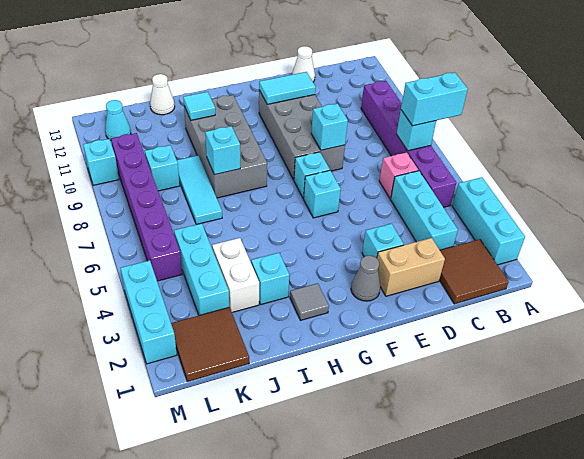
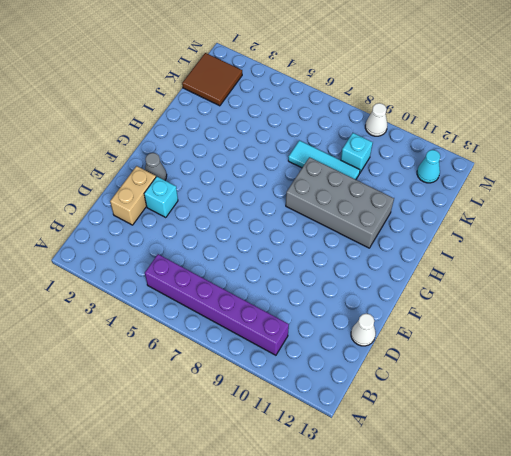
white 1x1 cone [365,103,387,136] -> white 1x1 cone moved to [150,74,175,115]
none -> cyan 1x3 brick [452,177,525,265]
none -> brown 2x2 tile [439,239,509,304]
none -> cyan 1x3 brick [391,171,458,250]
none -> pink 1x1 brick [379,152,418,199]

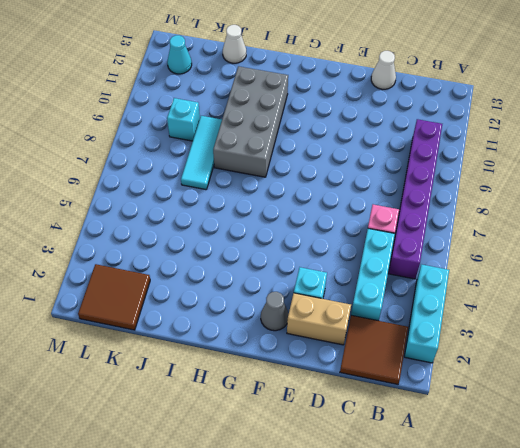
none -> grey 2x4 brick [259,90,345,180]
none -> cyan 1x1 brick [303,170,341,218]
none -> cyan 1x1 brick [294,152,330,198]
none -> grey 1x1 tile [290,283,329,320]

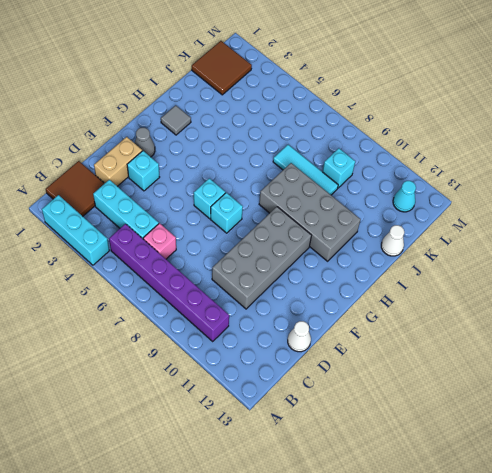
grey 2x4 brick [212,207,312,309] -> grey 2x4 brick turned to [259,90,345,180]
none -> cyan 1x1 brick [251,253,289,304]
none -> white 1x2 brick [212,238,259,312]
none -> cyan 1x3 brick [174,223,229,315]
none -> purple 1x6 brick [111,133,182,281]

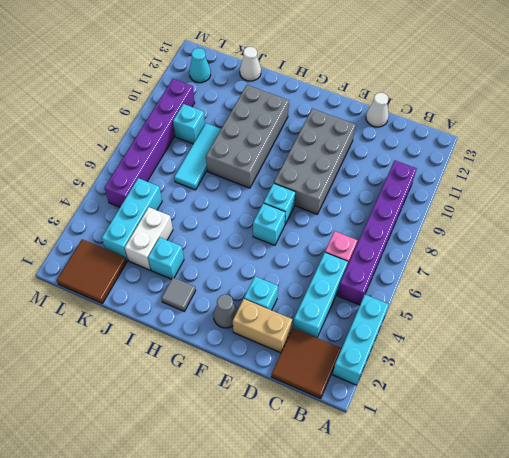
none -> cyan 1x3 brick [121,260,177,364]
none -> cyan 1x1 brick [83,139,119,185]
none -> cyan 1x1 brick [397,110,436,151]
none -> cyan 1x1 brick [311,104,348,150]

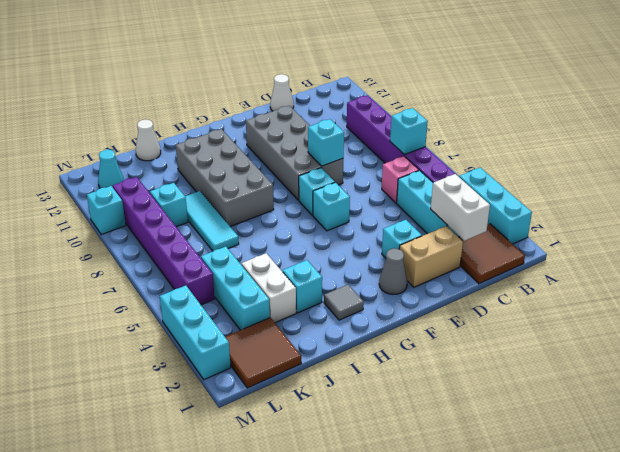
white 1x2 brick [431,174,490,241] -> none
none -> cyan 1x2 tile [259,72,316,104]
none -> cyan 1x1 brick [205,126,240,175]
none -> cyan 1x1 tile [183,92,215,120]
none -> cyan 1x2 brick [401,72,468,126]

